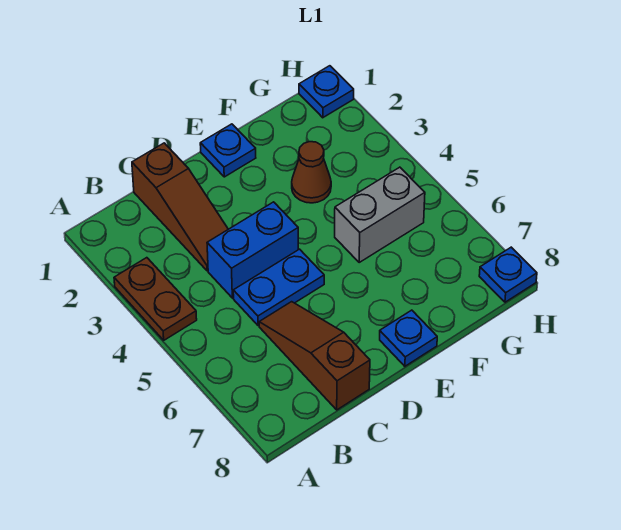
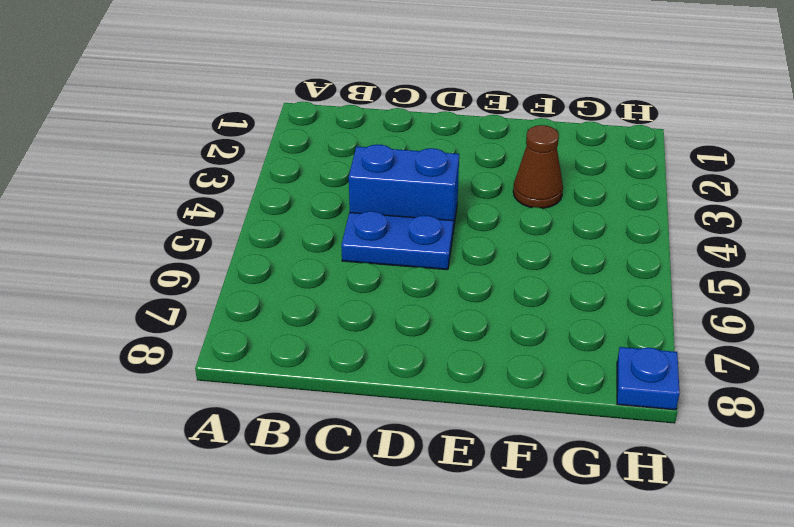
none -> brown 1x2 plate [114,258,197,340]
none -> brown 1x3 slope [132,143,228,271]

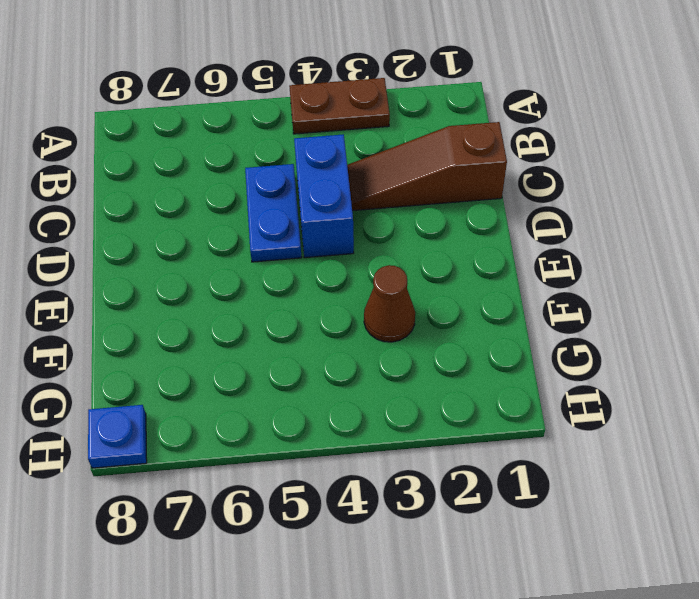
none -> brown 1x3 slope [259,302,370,410]
none -> blue 1x1 plate [200,124,256,177]

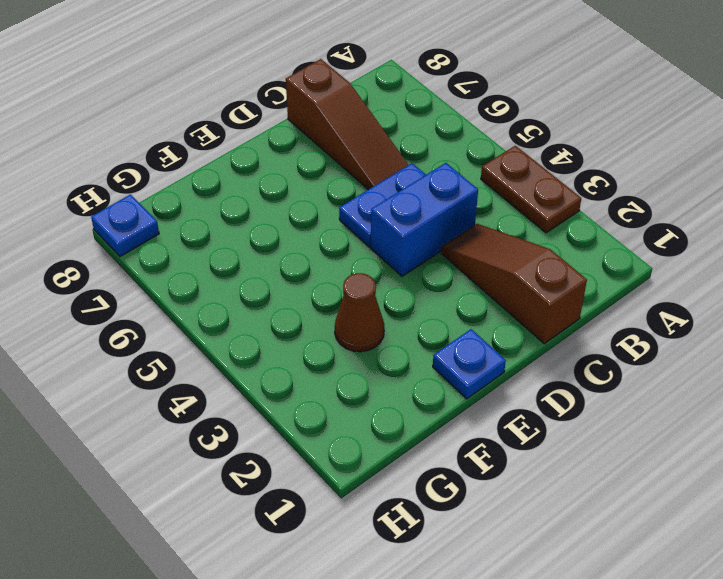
none -> blue 1x1 plate [380,310,437,366]
none -> grey 1x2 brick [335,167,425,262]

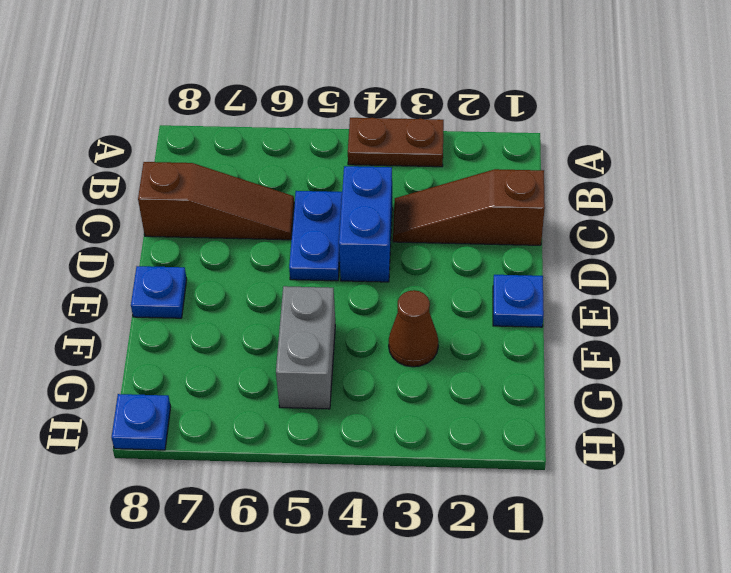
none -> blue 1x1 plate [299,66,354,118]

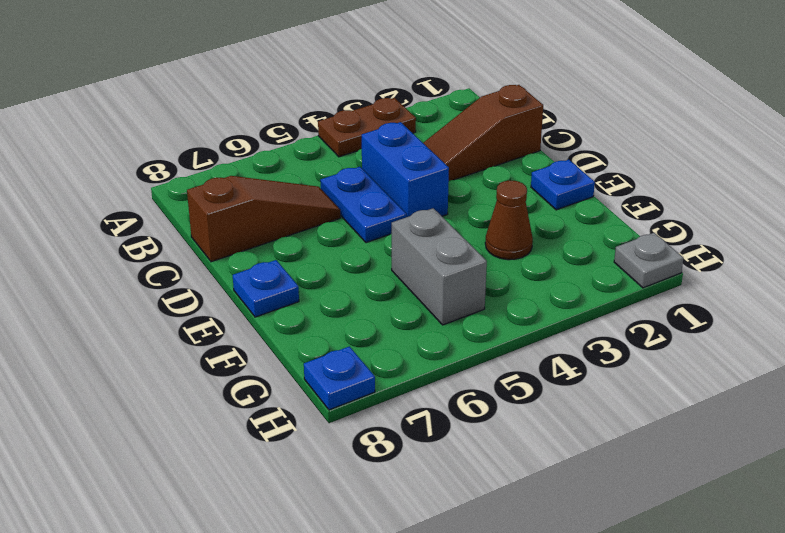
grey 1x1 plate [614,233,683,288] -> blue 1x1 plate [299,66,354,118]

